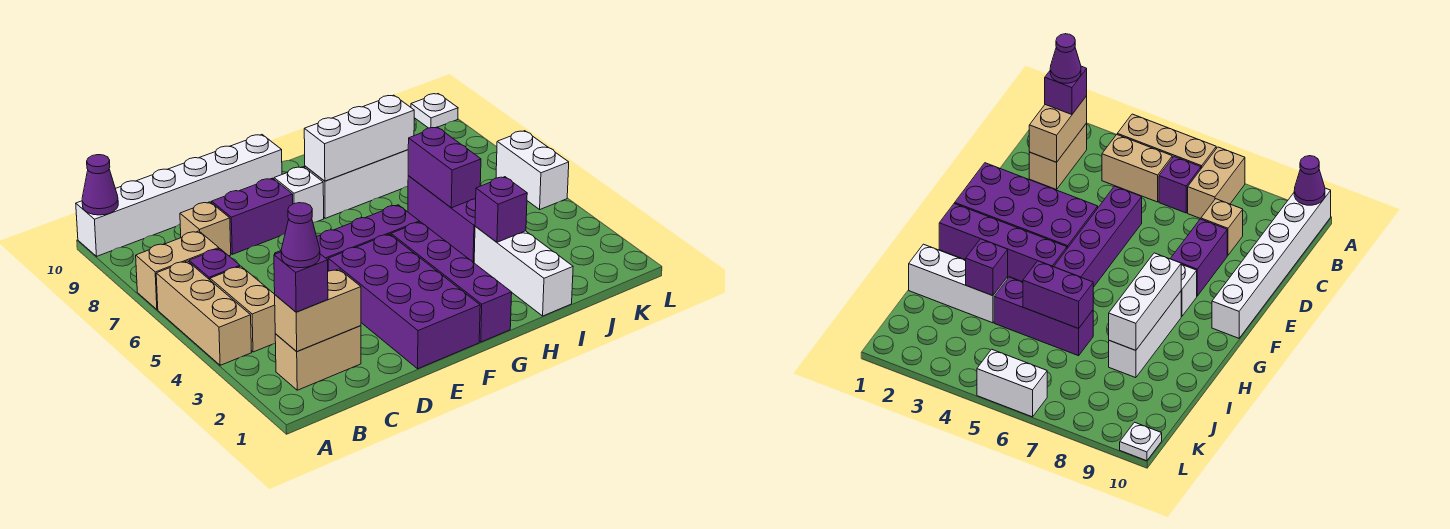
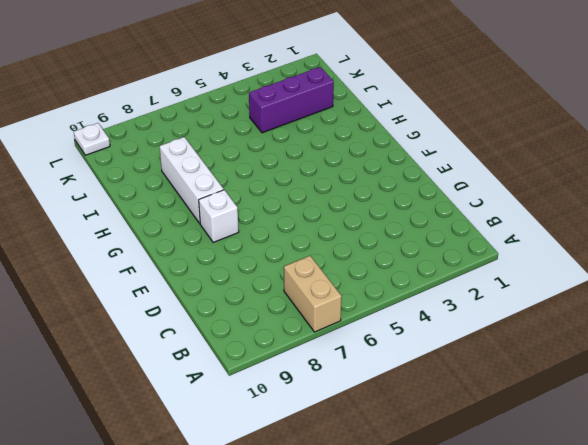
purple 1x3 brick [249,67,334,133] -> purple 1x3 brick moved to [408,176,476,263]
none -> tan 1x3 brick [156,261,251,365]
none -> white 1x6 brick [76,135,282,256]
none -> tan 1x2 brick [275,326,361,390]

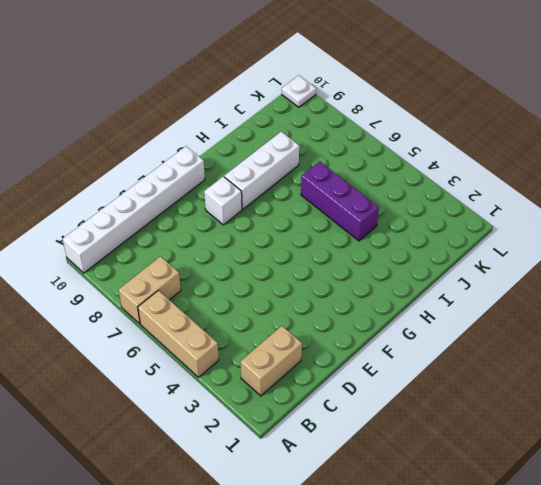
none -> tan 1x2 brick [210,266,276,352]
none -> purple 1x1 brick [189,249,240,280]
none -> tan 1x1 brick [180,202,231,256]

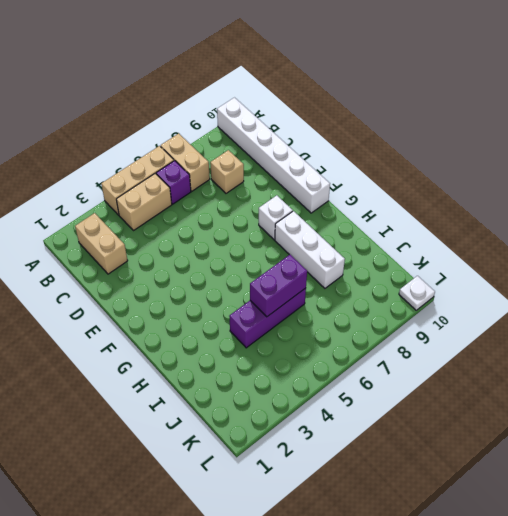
none -> purple 1x4 brick [275,205,419,260]
none -> purple 1x2 brick [212,178,293,254]
none -> purple 2x4 brick [328,234,480,369]

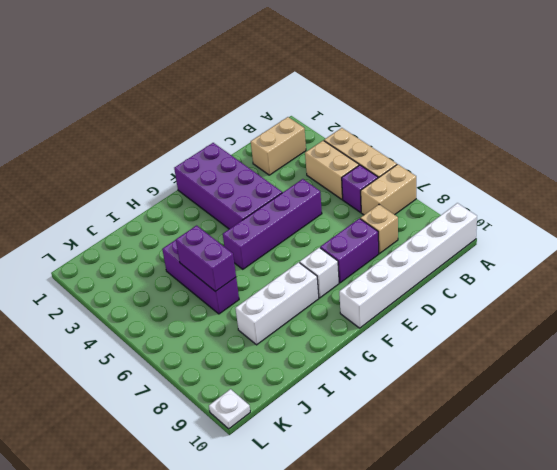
none -> purple 1x4 brick [391,222,512,342]
none -> white 1x3 brick [474,226,573,316]
none -> white 1x2 brick [496,131,569,209]

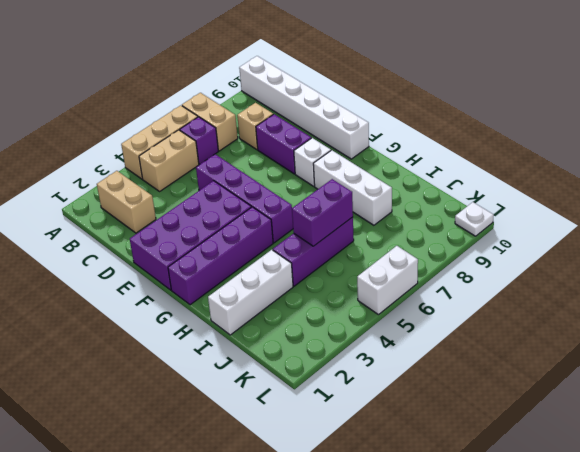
none -> purple 1x1 cone [82,155,118,215]
none -> tan 1x2 brick [275,269,361,352]
none -> white 1x3 brick [304,95,414,181]

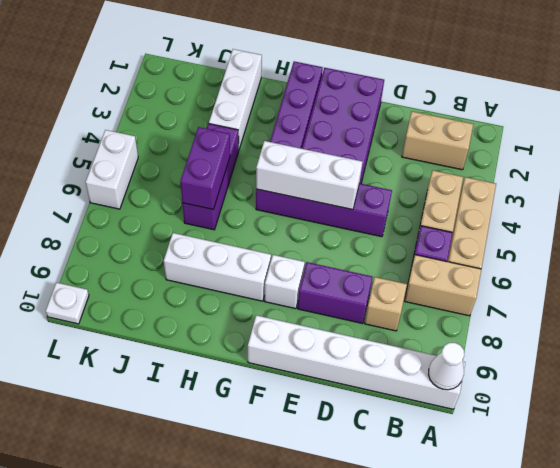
white 1x1 cone [429,343,464,390] -> purple 1x1 cone [82,155,118,215]
white 1x3 brick [256,141,362,210] -> white 1x3 brick moved to [304,95,414,181]
none -> tan 1x2 brick [275,269,361,352]
none -> purple 1x1 brick [475,177,527,242]
none -> purple 1x1 brick [274,252,328,312]

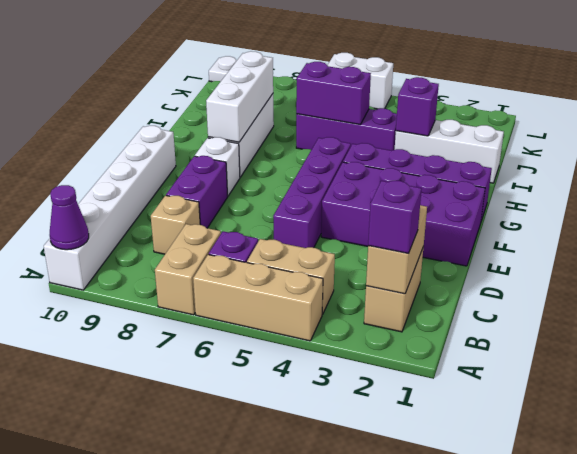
none -> purple 1x1 cone [281,203,320,268]

